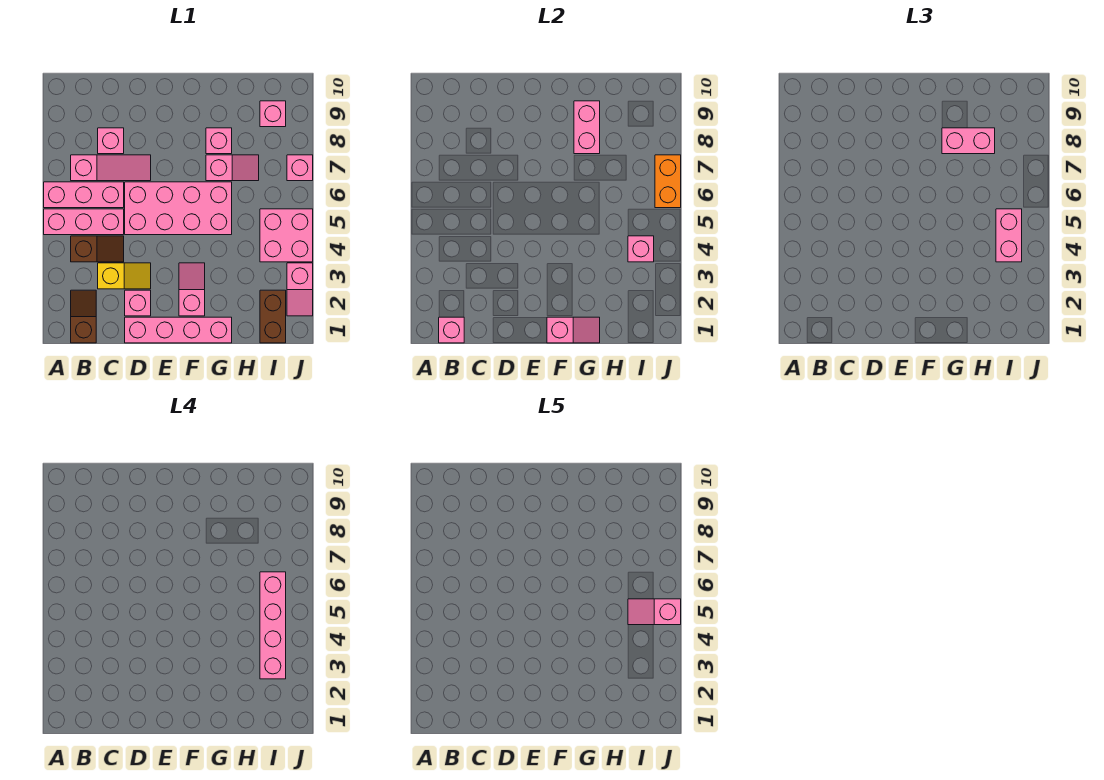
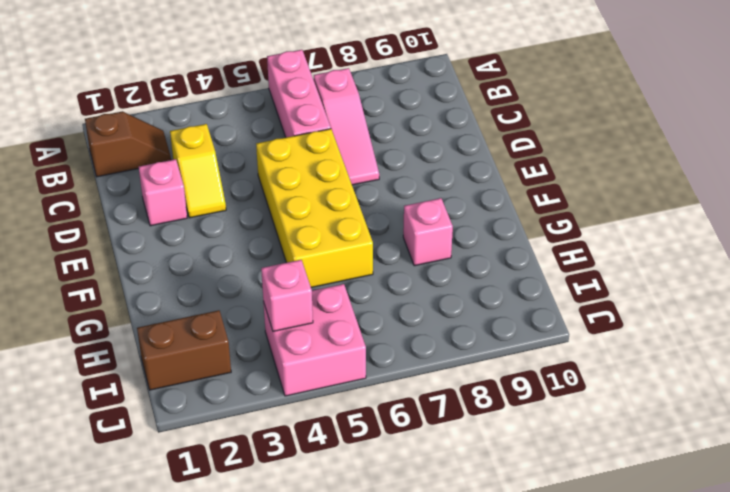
yellow 2x4 brick [256,129,373,287] -> pink 2x4 brick [125,182,232,235]
none -> pink 1x3 brick [44,209,124,235]
none -> brown 1x2 slope [71,236,124,262]
none -> pink 1x1 brick [98,128,124,154]

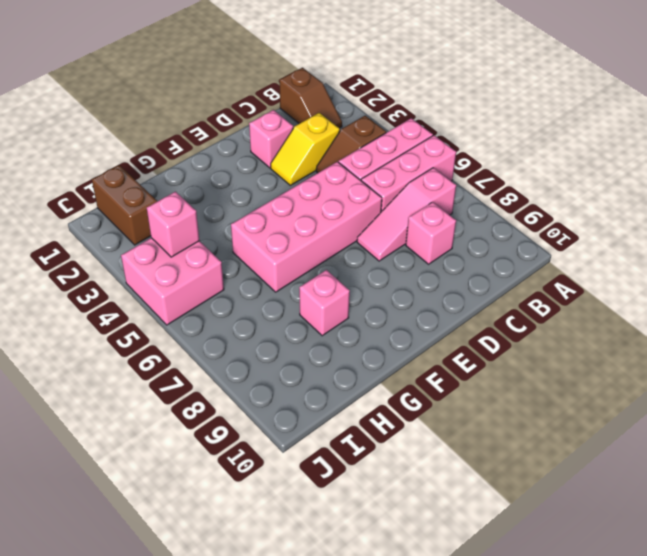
none -> pink 1x4 brick [125,317,232,343]
none -> pink 1x2 slope [179,263,205,316]
none -> pink 1x2 slope [206,155,259,181]

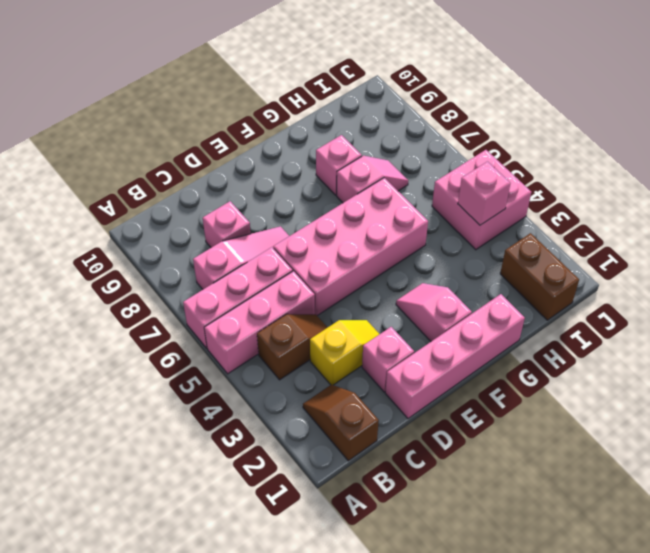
none -> pink 1x1 brick [260,101,286,127]
none -> pink 1x2 slope [287,263,313,316]
none -> pink 1x1 brick [287,155,313,181]

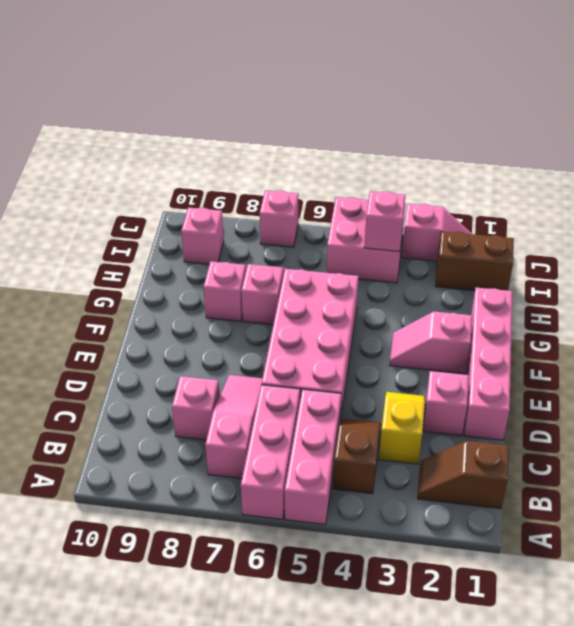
none -> pink 1x1 brick [439,317,464,343]
none -> pink 1x2 slope [547,317,600,343]
none -> pink 1x2 brick [574,101,600,154]

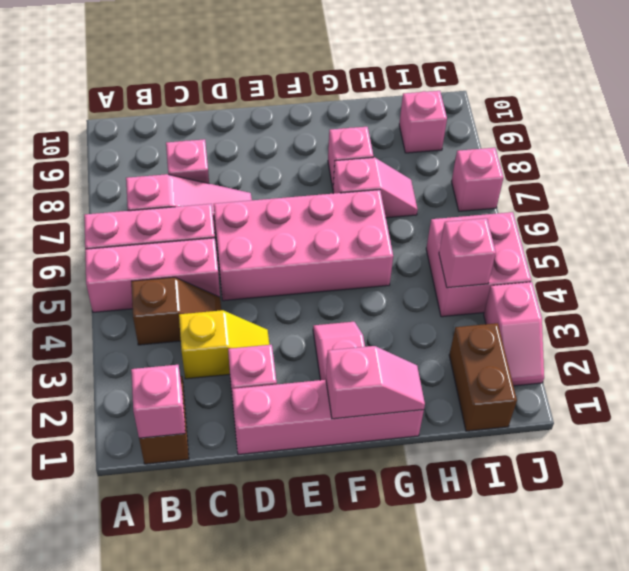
none -> pink 1x2 brick [574,101,600,154]
none -> orange 1x2 brick [655,155,681,208]
none -> pink 1x2 brick [942,128,995,154]

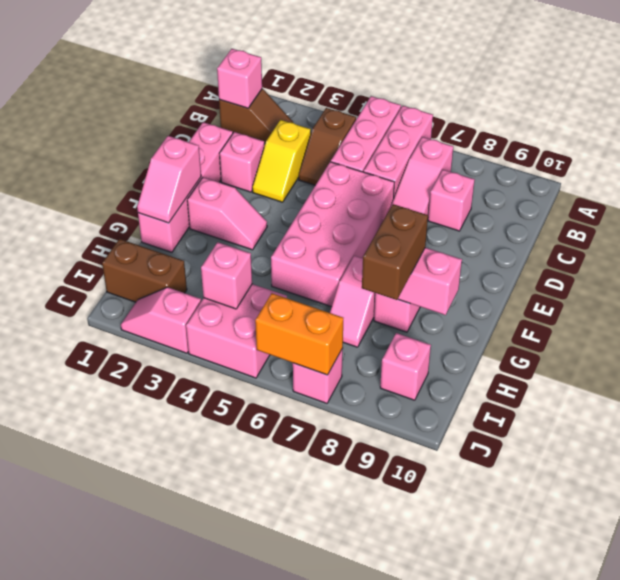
brown 1x2 brick [362,204,428,300] -> pink 1x2 brick [942,128,995,154]
none -> pink 1x2 brick [996,209,1022,262]
none -> pink 1x4 brick [260,572,286,679]
none -> pink 1x2 slope [628,599,681,625]

